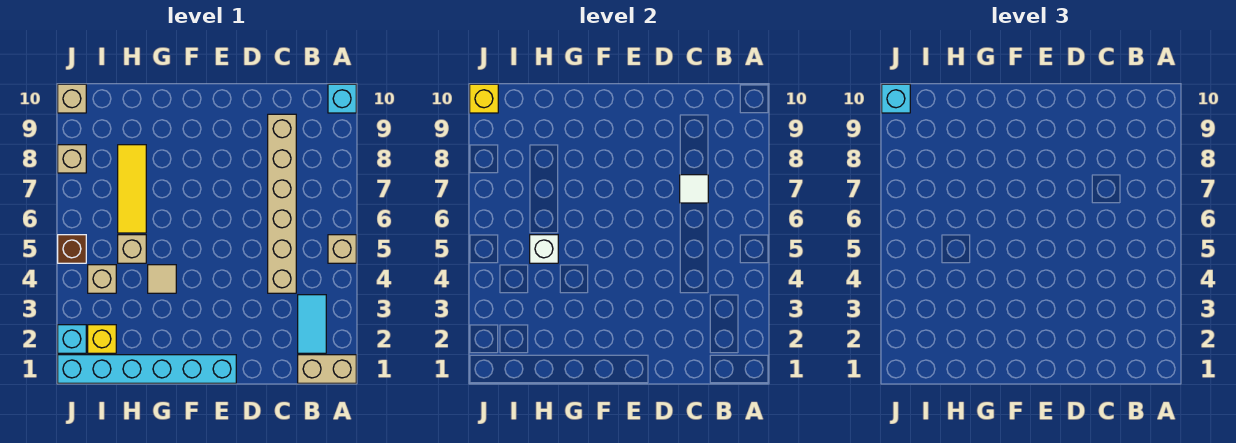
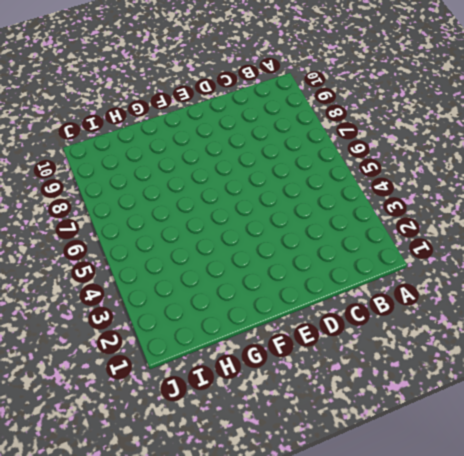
none -> tan 1x2 brick [298,355,356,383]
none -> tan 1x1 brick [328,235,356,263]
none -> cyan 1x1 brick [328,84,356,113]

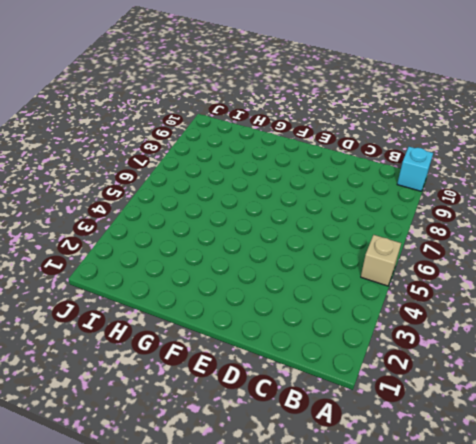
none -> tan 1x2 brick [298,355,356,383]
none -> cyan 1x2 tile [298,295,326,353]
none -> tan 1x6 brick [268,114,296,293]

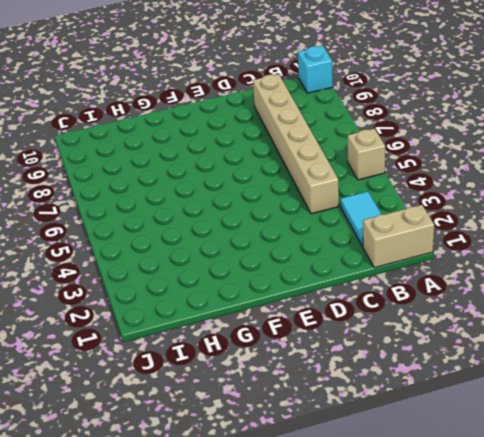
none -> cyan 1x6 brick [58,355,236,383]
none -> tan 1x1 tile [148,265,176,293]
none -> tan 1x1 brick [118,235,146,263]

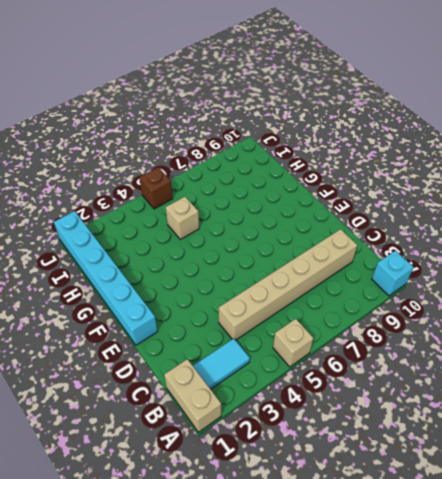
none -> tan 1x1 tile [148,265,176,293]
none -> yellow 1x3 tile [118,145,146,233]
none -> yellow 1x1 brick [88,325,116,353]

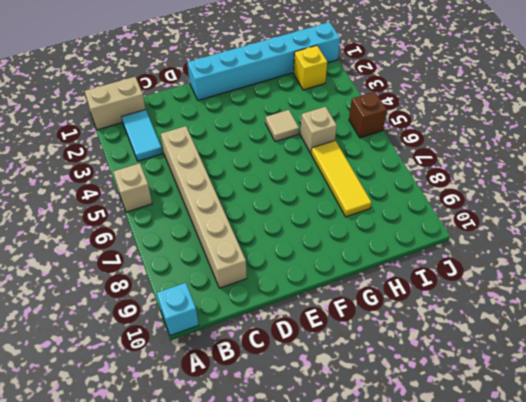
none -> tan 1x1 brick [88,265,116,293]
none -> cyan 1x1 brick [58,325,86,353]
none -> tan 1x1 brick [58,145,86,173]

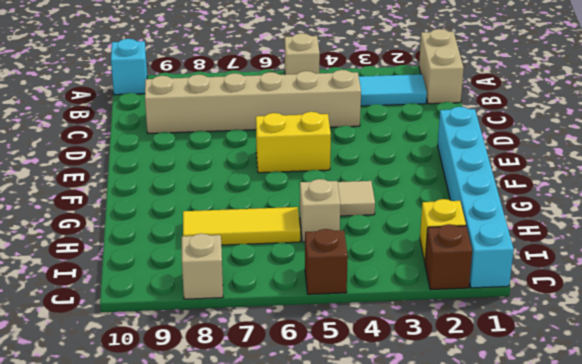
yellow 1x2 brick [256,112,331,173] -> none
brown 1x1 brick [425,224,472,290] -> cyan 1x1 brick [58,325,86,353]
none -> tan 1x1 brick [88,265,116,293]
none -> tan 1x1 brick [58,84,86,113]
none -> white 1x1 tile [680,175,708,203]

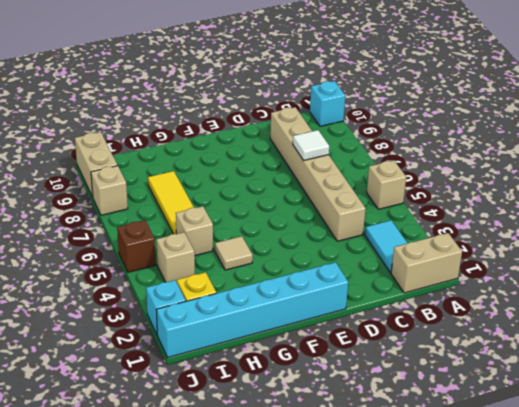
tan 1x2 brick [75,132,118,197] -> tan 1x1 brick [58,84,86,113]
none -> white 1x1 brick [530,235,558,263]
none -> yellow 1x1 brick [470,84,498,113]
none -> cyan 1x1 brick [882,84,910,113]

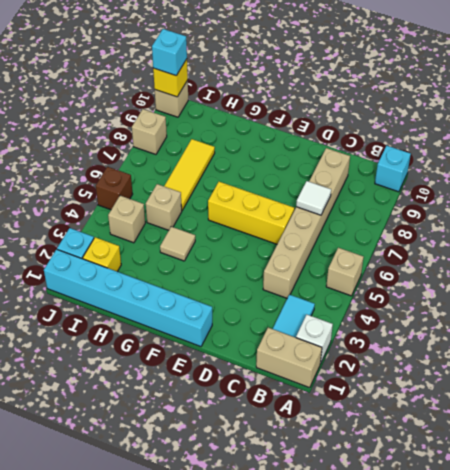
white 1x1 brick [296,315,333,364] -> white 1x1 brick moved to [530,235,558,263]
yellow 1x3 brick [208,182,295,244] -> none

